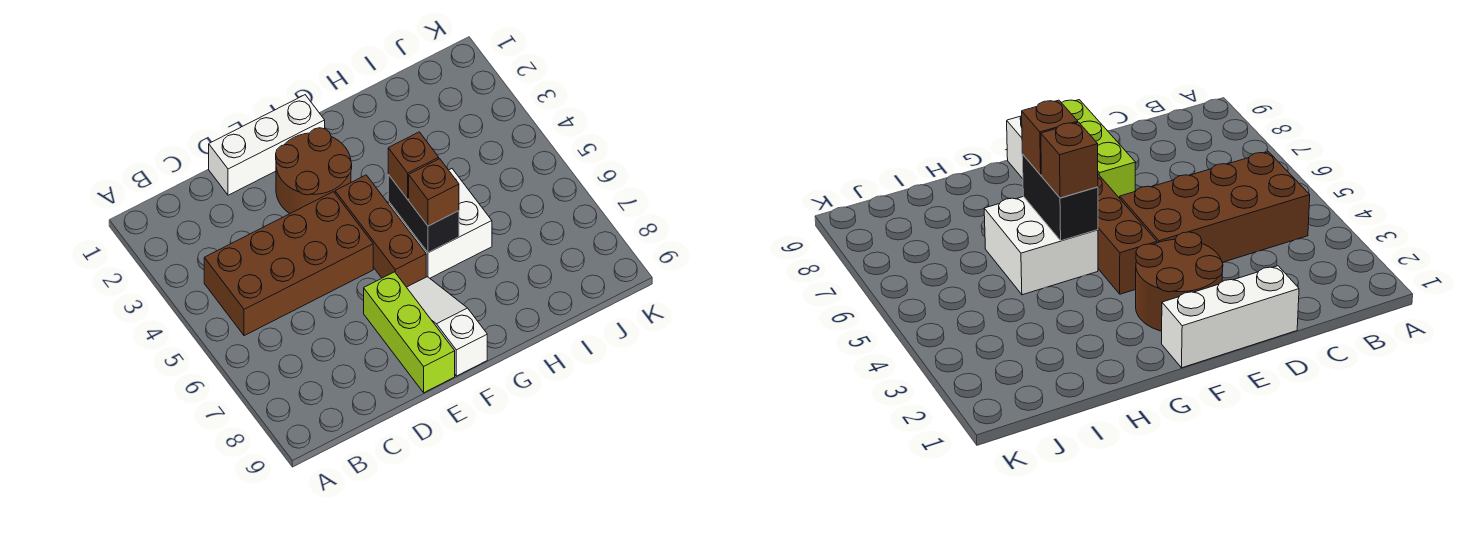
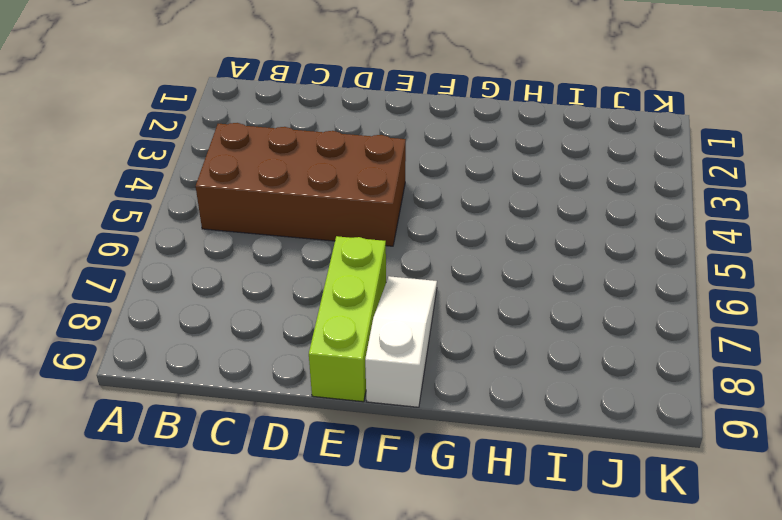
none -> white 1x3 brick [209,95,325,195]
none -> brown 2x2 round brick [276,128,352,214]

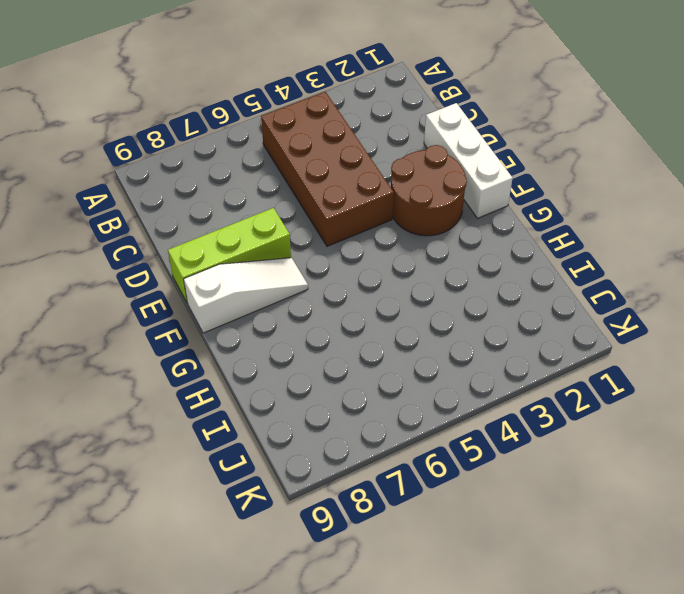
none -> brown 1x3 brick [335,175,426,287]
none -> white 2x2 brick [388,169,492,278]

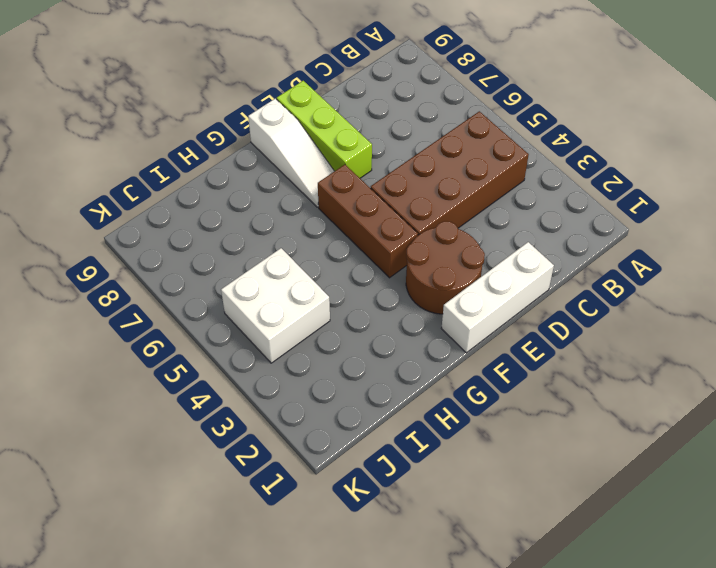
white 2x2 brick [221,248,330,363] -> white 2x2 brick moved to [388,169,492,278]
none -> black 1x2 brick [388,175,459,253]
none -> brown 1x1 brick [388,132,439,199]

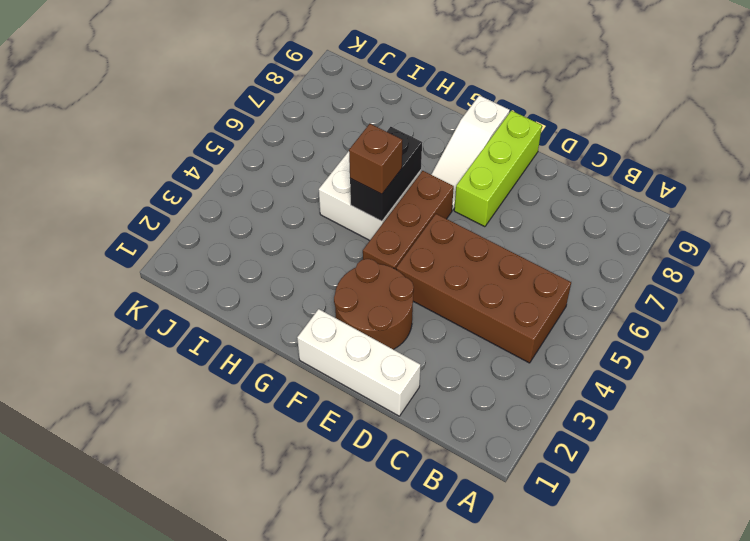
none -> brown 1x1 brick [409,159,459,226]

